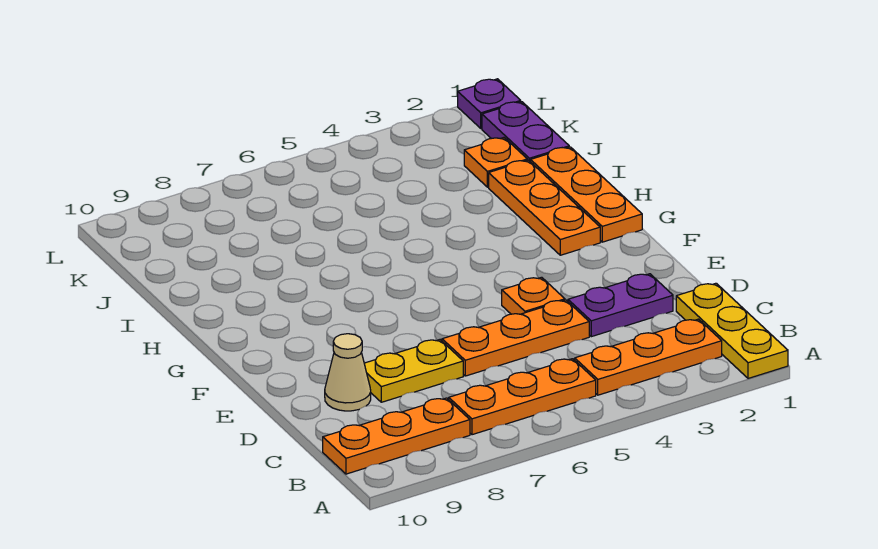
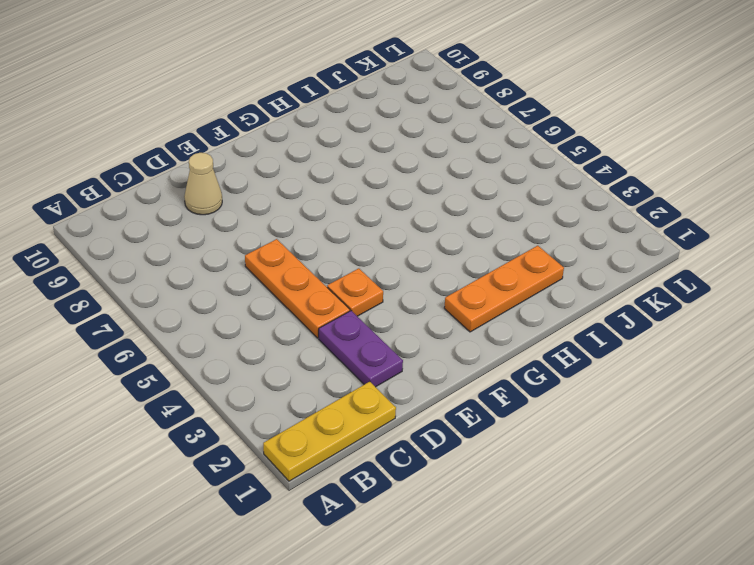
none -> orange 1x3 plate [575,319,722,395]
none -> orange 1x3 plate [449,359,596,435]
none -> orange 1x3 plate [323,398,470,474]

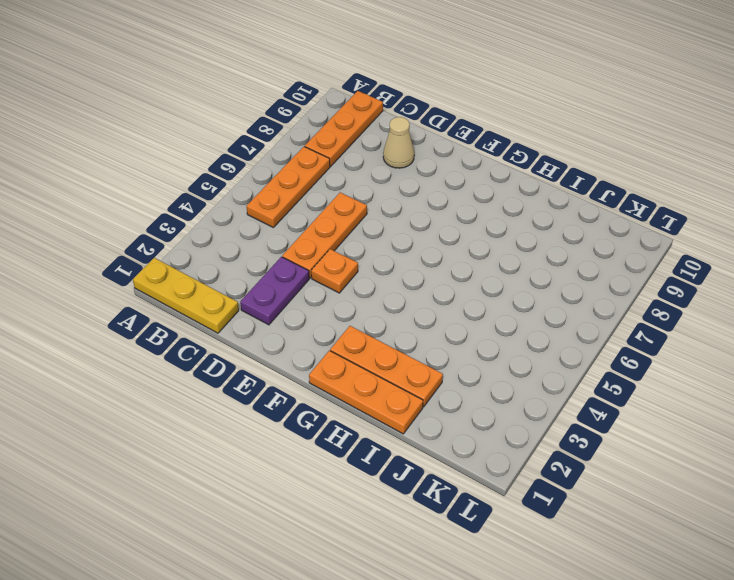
none -> orange 1x3 plate [575,319,722,395]
none -> yellow 1x2 plate [364,340,463,402]
none -> purple 1x2 plate [482,102,569,162]

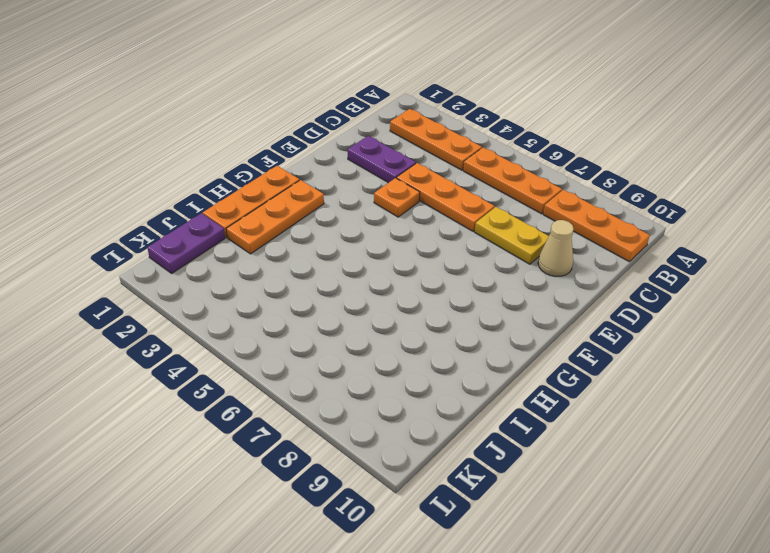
none -> yellow 1x3 plate [676,283,788,378]
none -> orange 1x1 plate [464,138,527,187]
none -> purple 1x1 plate [458,79,521,129]

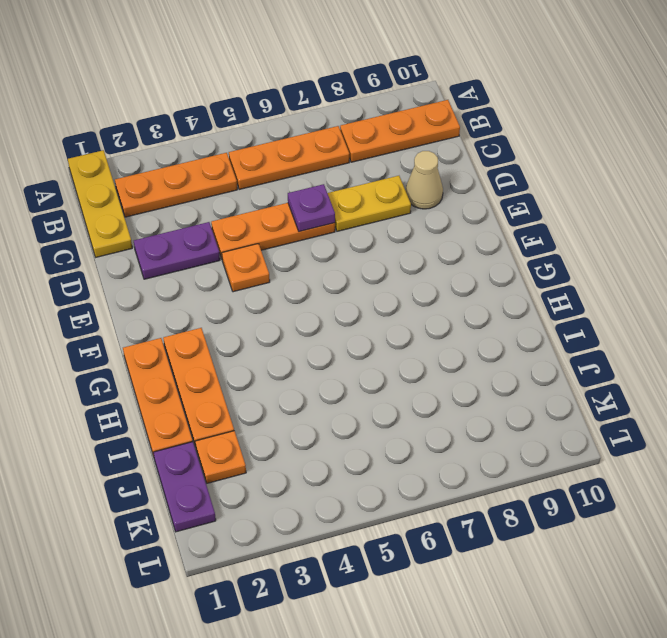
purple 1x1 plate [288,184,335,232] -> purple 1x1 plate moved to [458,79,521,129]

